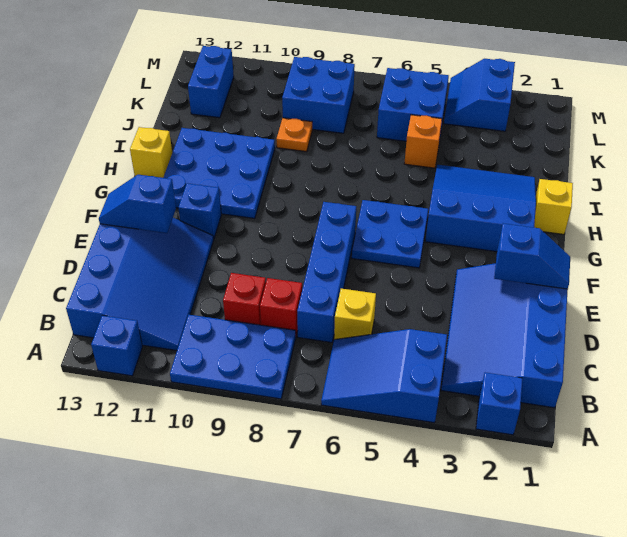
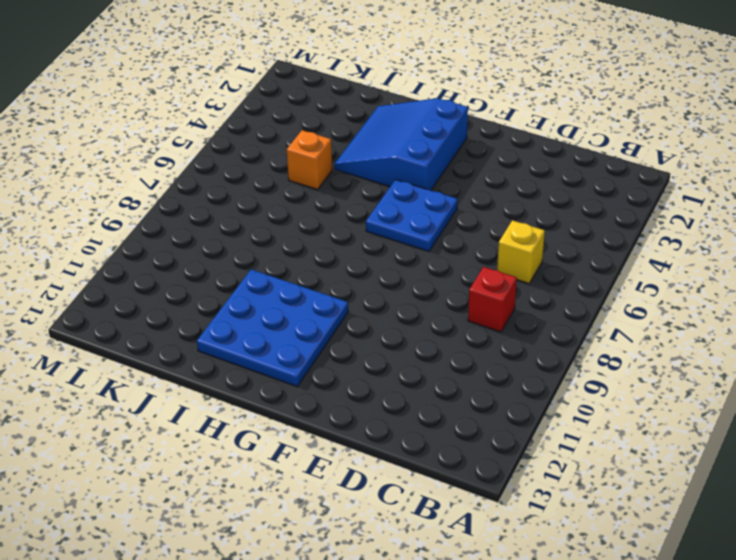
none -> blue 1x1 brick [476,373,523,435]
none -> blue 2x3 slope [321,329,447,423]
none -> blue 2x3 plate [170,314,296,399]

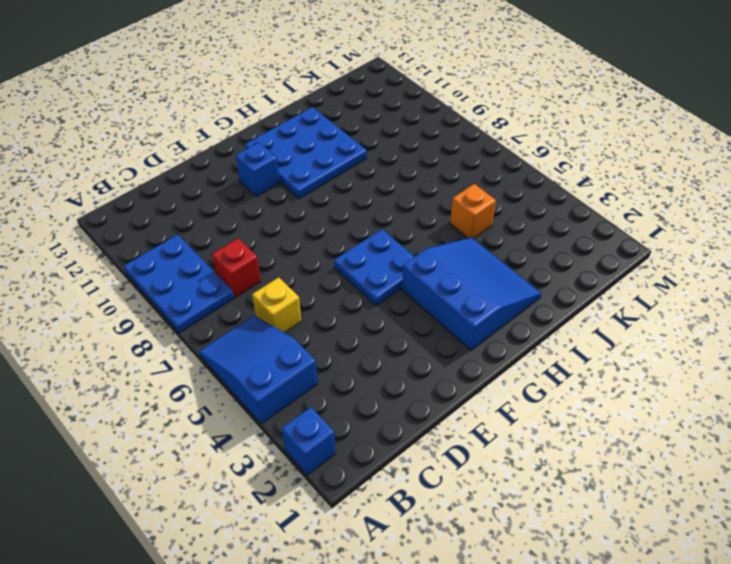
none -> blue 1x1 brick [91,315,143,376]
none -> blue 3x4 slope [441,263,568,408]
none -> blue 3x4 slope [66,218,214,350]

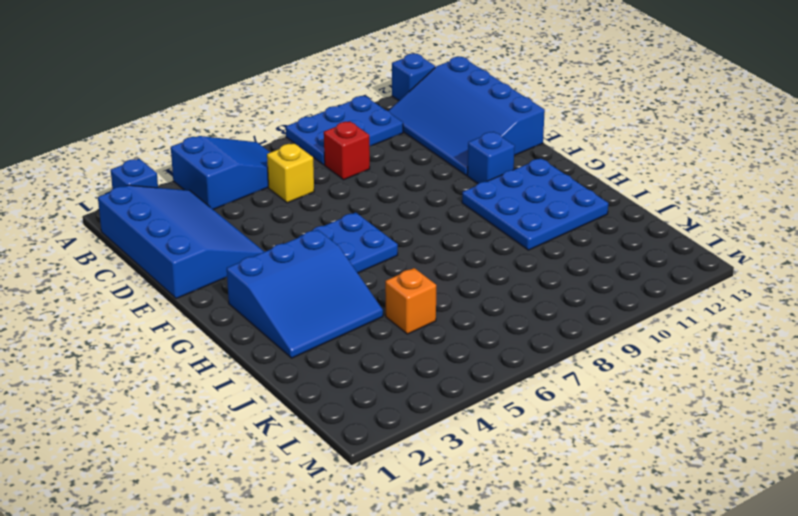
none -> blue 1x4 brick [297,202,356,343]
none -> red 1x1 brick [223,273,266,325]
none -> yellow 1x1 brick [534,179,573,234]

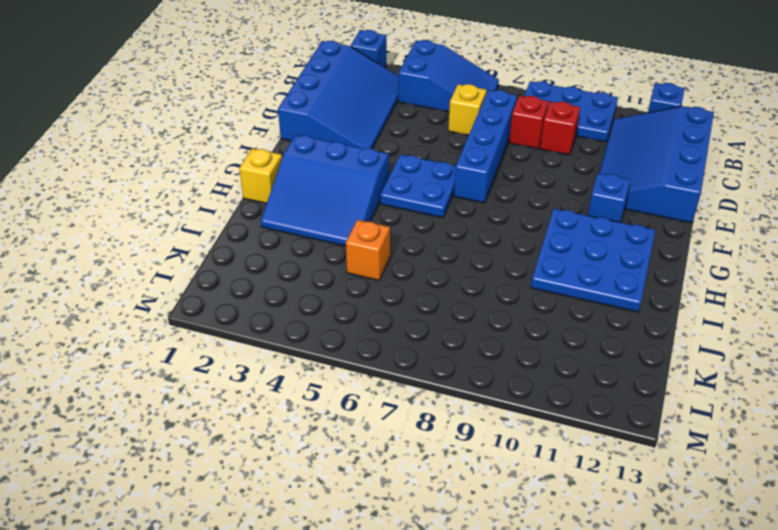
none -> yellow 1x1 brick [130,127,172,178]
none -> orange 1x1 plate [276,118,312,152]
none -> blue 2x2 brick [377,68,449,141]

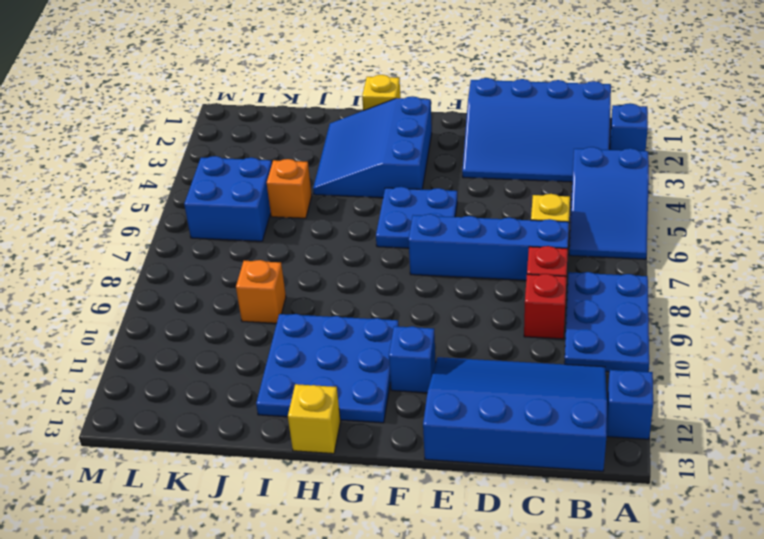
orange 1x1 brick [236,260,286,323] -> orange 1x1 plate [276,118,312,152]
none -> blue 2x2 brick [282,57,355,133]
none -> blue 1x2 brick [188,46,234,118]
none -> blue 2x2 slope [444,59,515,131]

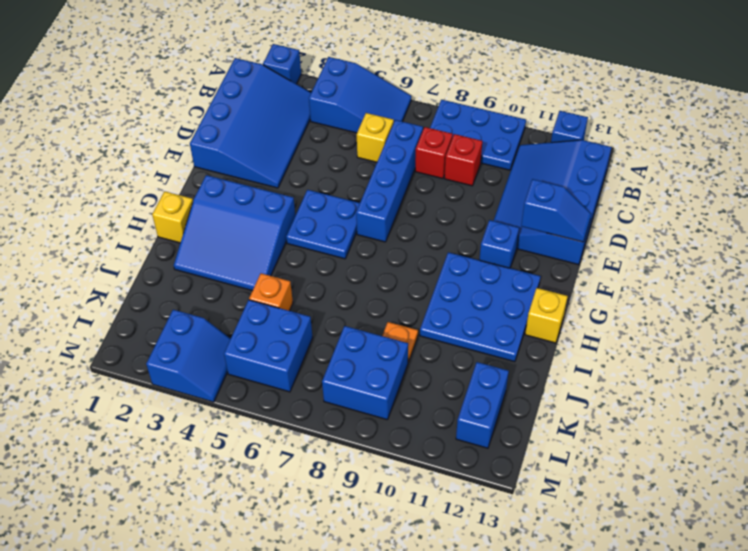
none -> blue 1x2 slope [494,223,570,289]

